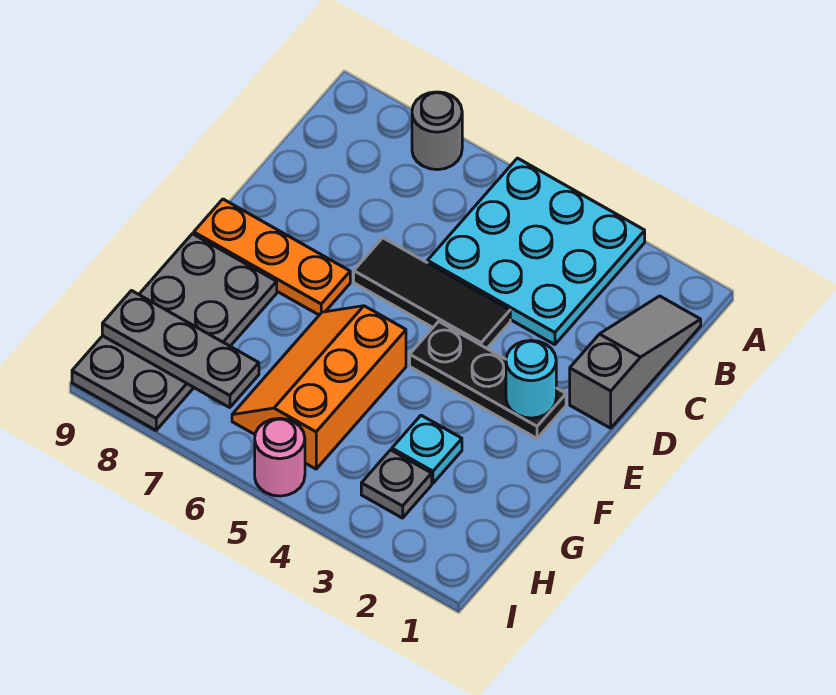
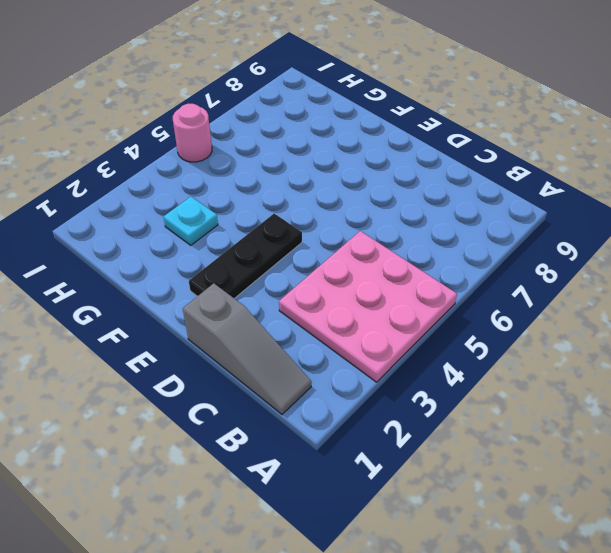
pink 3x3 plate [279,231,457,382] -> cyan 3x3 plate [427,158,645,345]
none -> grey 1x1 round brick [412,92,462,170]
none -> black 1x3 tile [354,238,510,348]
none -> orange 1x3 plate [194,199,350,315]

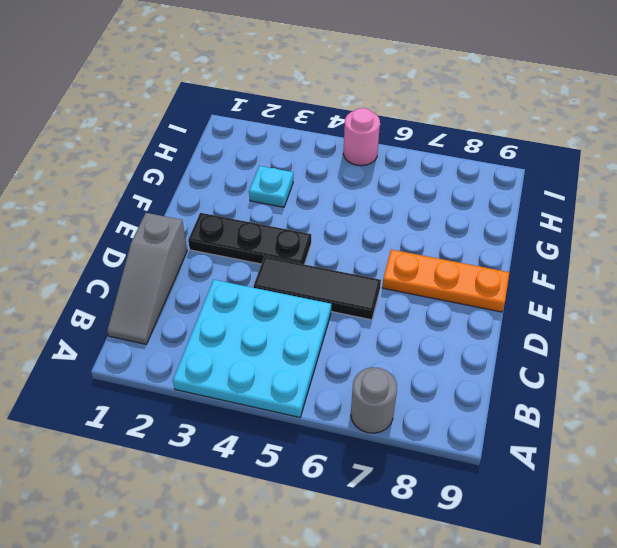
none -> orange 2x3 slope [232,306,406,469]
none -> grey 2x4 plate [72,234,277,430]
none -> grey 1x1 plate [361,450,432,518]

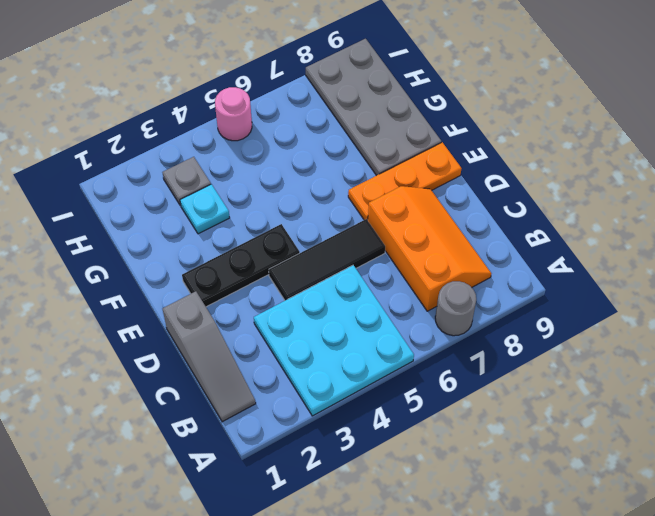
orange 2x3 slope [368,186,491,311] -> orange 2x3 slope moved to [232,306,406,469]
none -> cyan 1x1 round brick [506,340,556,418]
none -> grey 1x3 plate [102,291,259,408]

